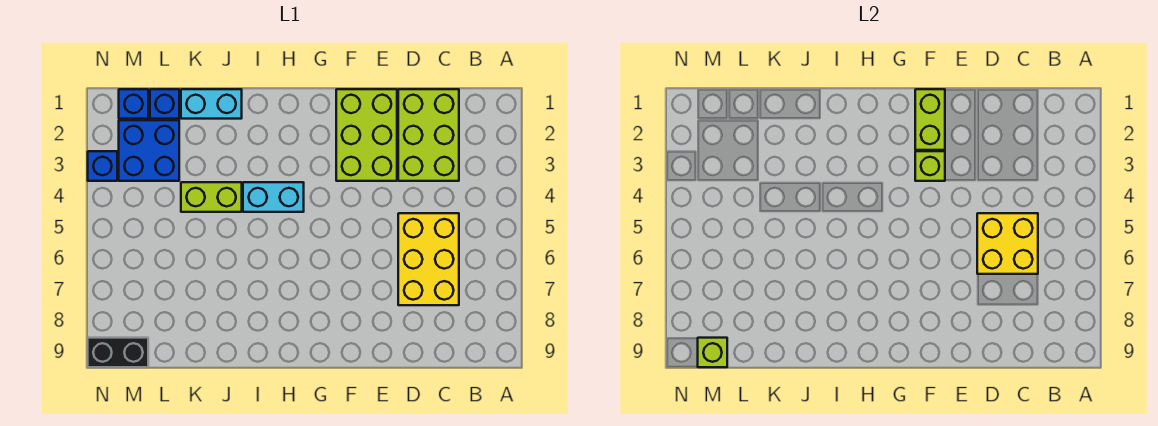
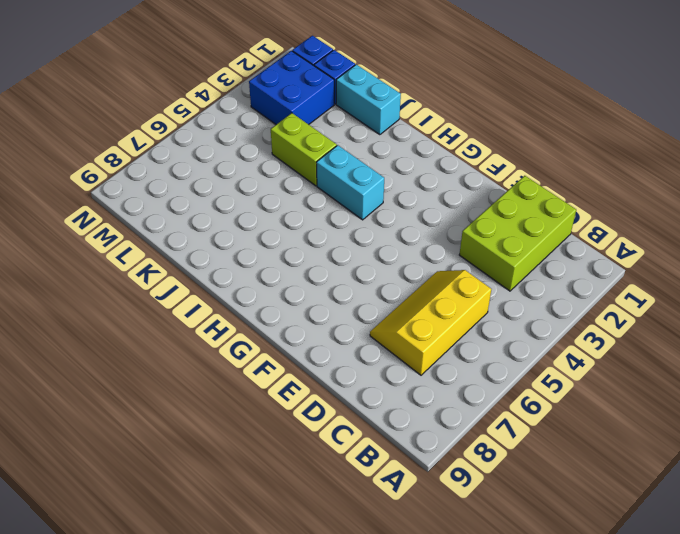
yellow 2x3 slope [370,270,491,375] -> yellow 2x3 brick [398,213,459,305]
none -> lime 2x3 brick [336,89,397,181]
none -> black 1x2 brick [88,338,148,367]
none -> blue 1x1 brick [88,151,117,181]

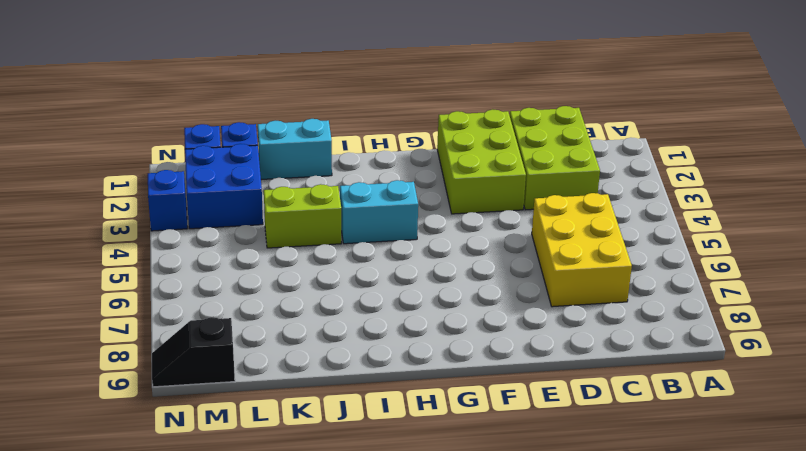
black 1x2 slope [152,317,235,387] -> black 1x2 brick [88,338,148,367]
none -> yellow 2x2 brick [977,213,1038,274]
none -> lime 1x2 brick [915,89,945,150]
none -> lime 1x1 brick [915,151,945,181]

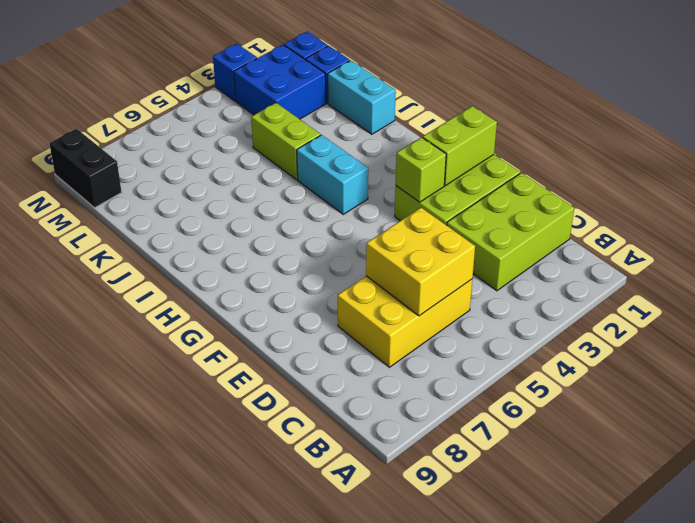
none -> lime 1x1 brick [698,338,727,367]

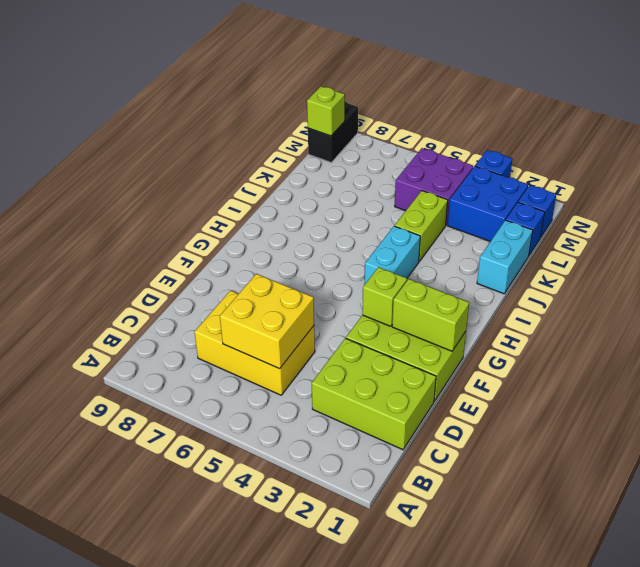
purple 2x2 brick [395,148,473,225] -> none

